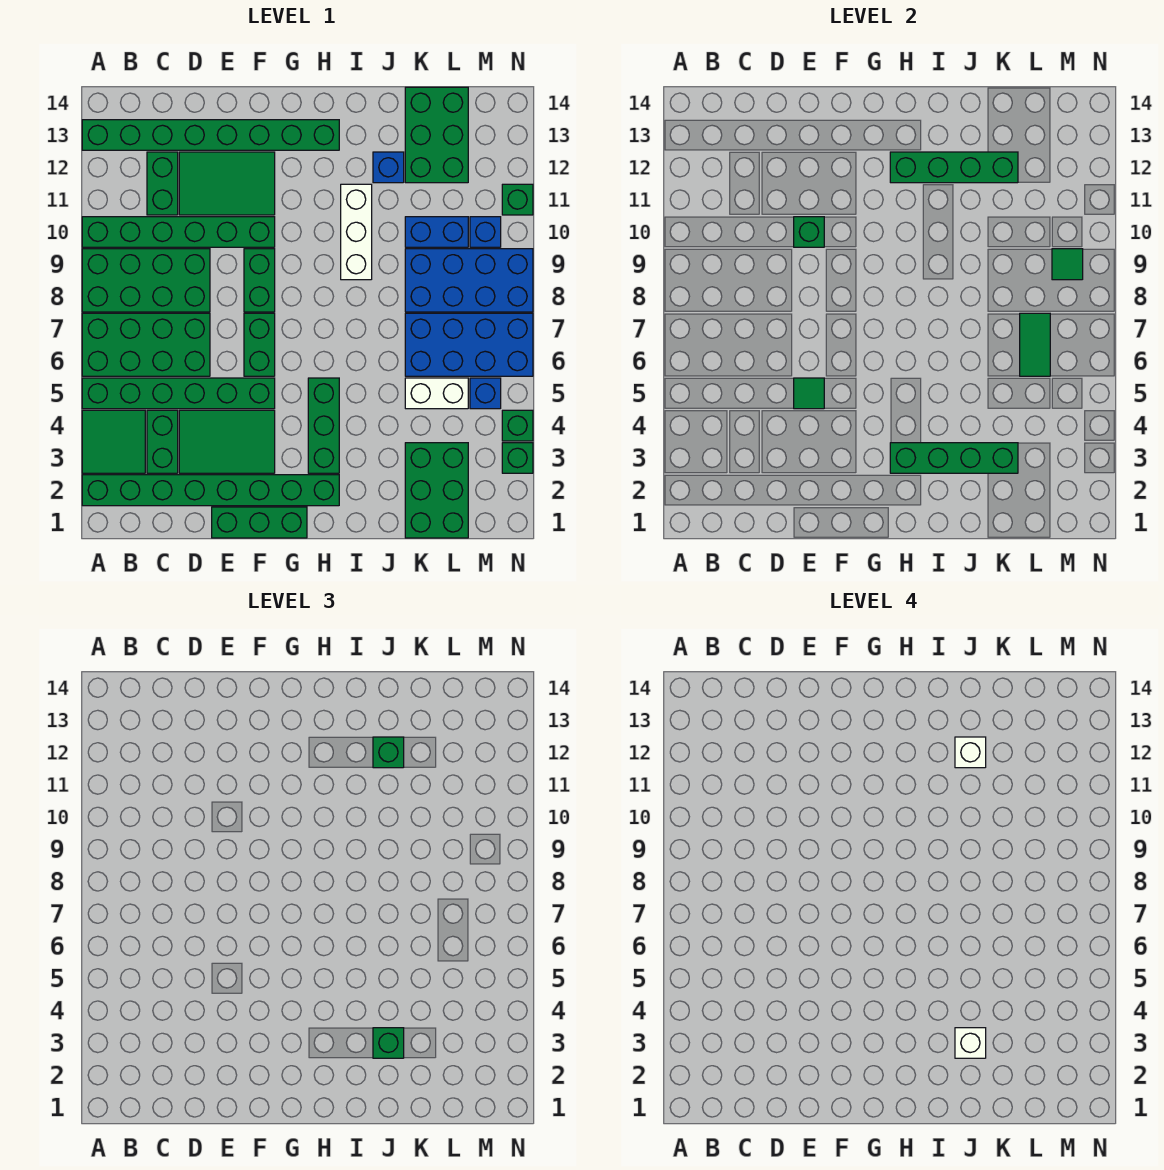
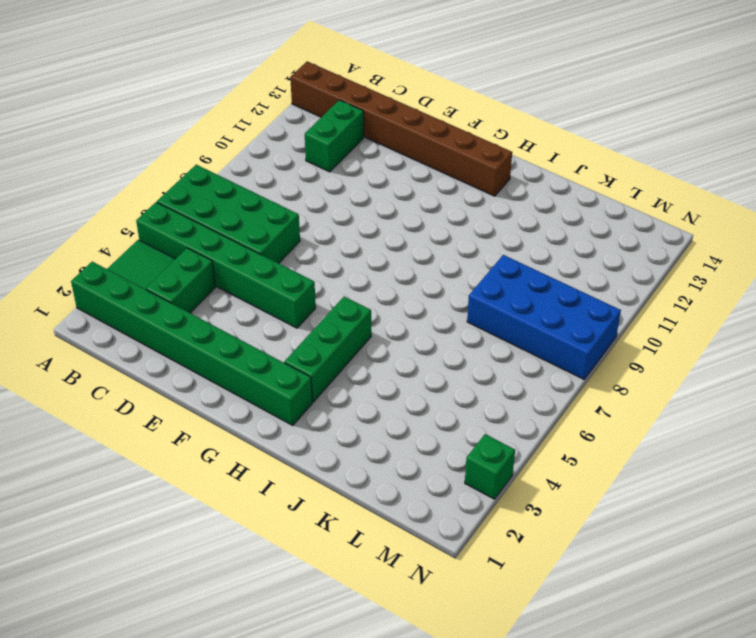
brown 1x8 brick [290,61,512,196] -> green 1x8 brick [82,120,339,150]
none -> green 2x4 brick [82,249,210,312]
none -> green 1x6 brick [82,217,275,247]
none -> green 2x3 tile [179,410,275,473]
none -> green 2x3 tile [179,152,275,215]

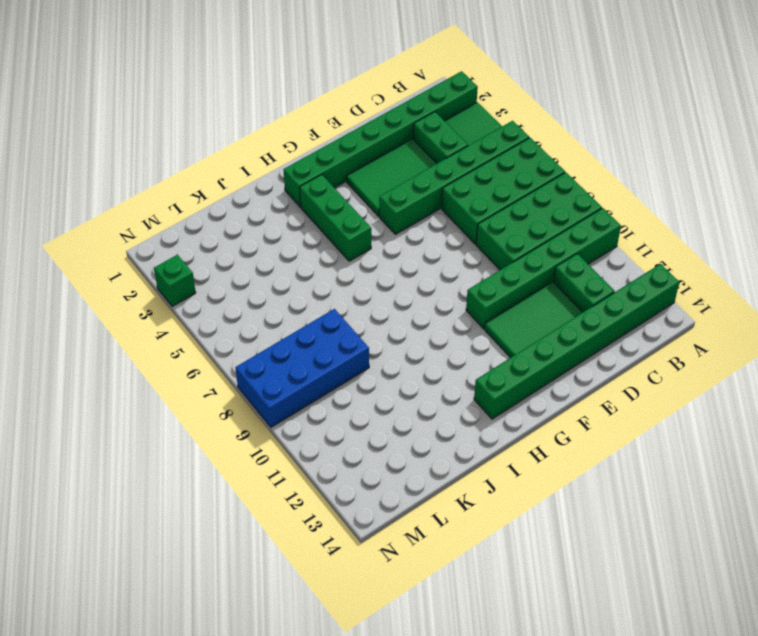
none -> green 1x3 brick [212,507,307,538]
none -> green 1x2 brick [244,313,275,376]
none -> green 1x2 brick [244,249,275,312]
none -> white 1x3 brick [341,184,372,280]

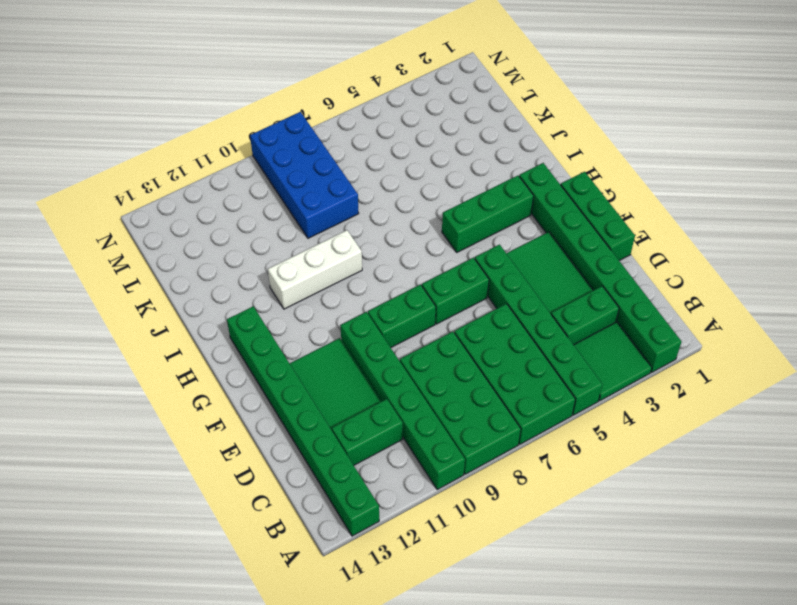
none -> blue 1x1 brick [373,152,404,183]
none -> green 2x3 brick [405,443,468,538]
none -> white 1x2 brick [405,378,468,409]
none -> blue 2x4 brick [405,313,533,376]

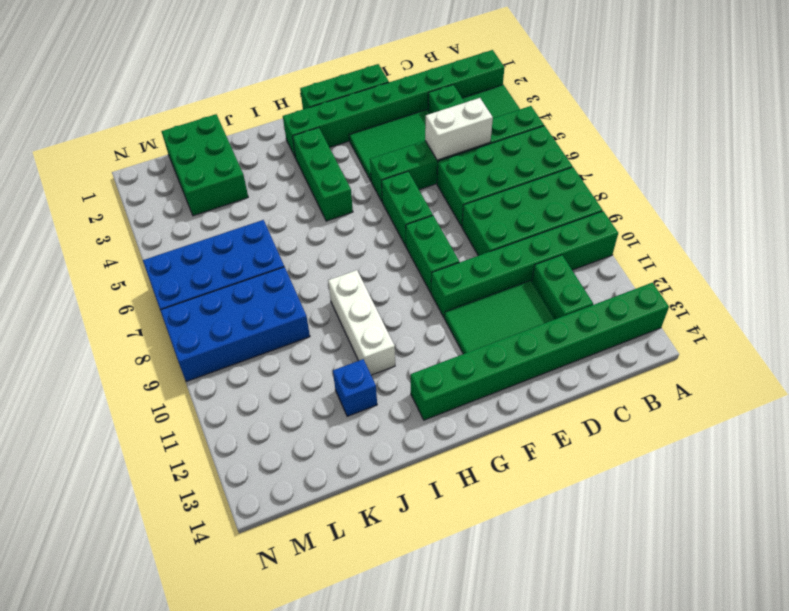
white 1x2 brick [425,98,493,160] -> white 1x2 brick moved to [405,378,468,409]
none -> blue 1x2 brick [405,217,468,247]
none -> green 2x3 brick [405,87,468,183]
none -> blue 1x1 brick [470,378,501,409]
none -> blue 1x1 brick [470,217,501,247]

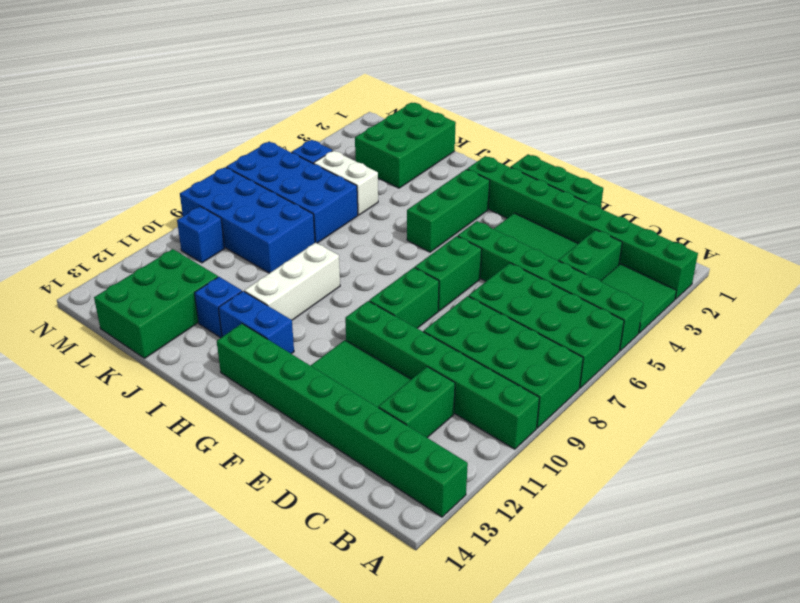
blue 1x2 brick [219,291,294,354] -> blue 1x2 brick moved to [405,217,468,247]
none -> green 1x1 brick [502,443,533,473]
none -> green 1x1 brick [502,410,533,441]
none -> green 1x1 brick [502,184,533,215]
none -> green 1x1 tile [794,378,824,409]

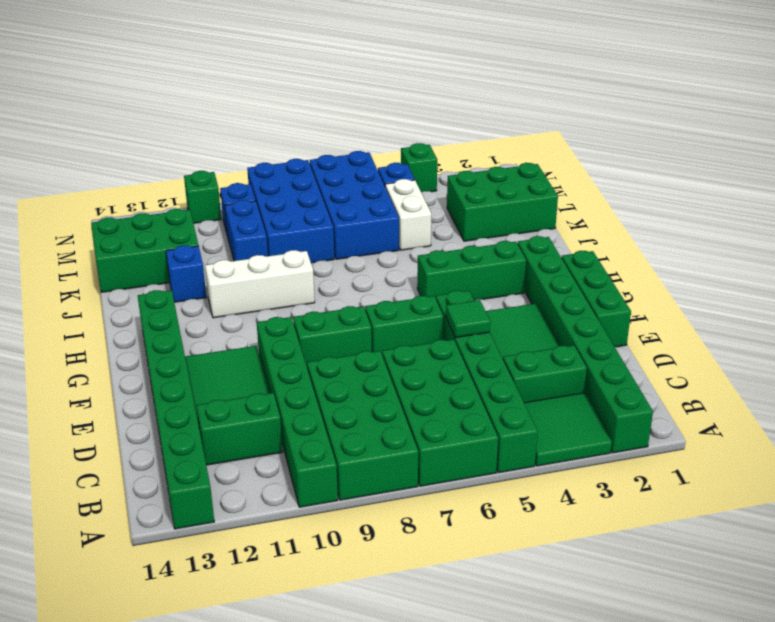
none -> green 1x1 brick [502,443,533,473]
none -> green 1x1 brick [794,217,824,247]
none -> green 1x4 brick [890,443,1018,473]
none -> green 1x4 brick [890,152,1018,183]

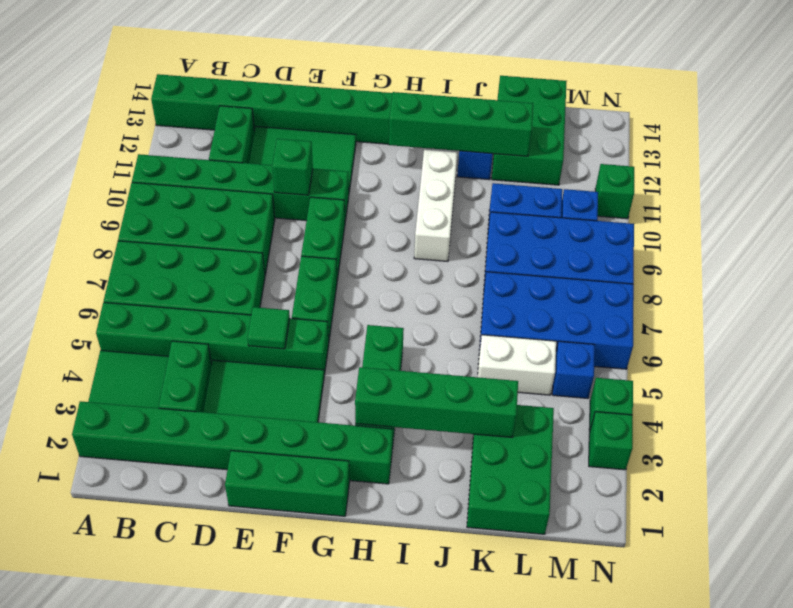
none -> green 1x2 tile [1020,313,1050,376]
none -> green 1x1 tile [1052,249,1083,280]
none -> green 1x1 brick [373,1028,404,1058]
none -> green 1x1 brick [373,737,404,768]

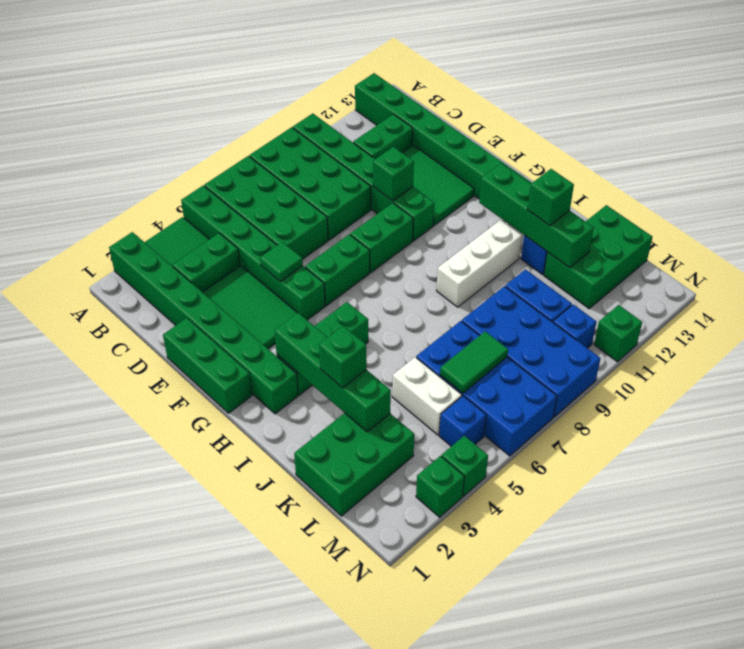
none -> green 1x1 tile [1052,249,1083,280]
none -> white 1x1 brick [955,1028,986,1058]
none -> white 1x1 brick [955,737,986,768]

